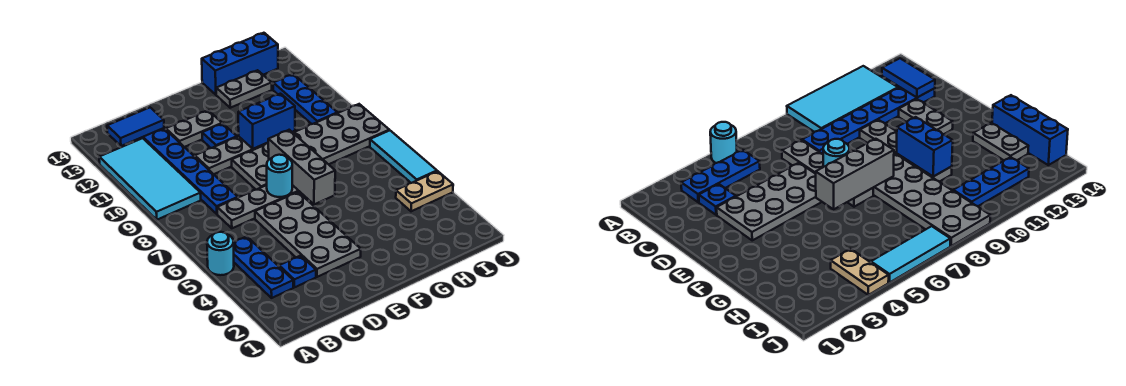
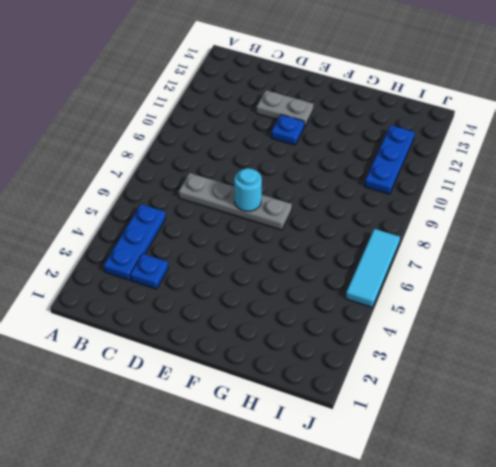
none -> cyan 1x1 round brick [207,232,234,275]
none -> cyan 2x4 tile [99,138,201,220]
none -> blue 1x6 plate [138,128,238,214]

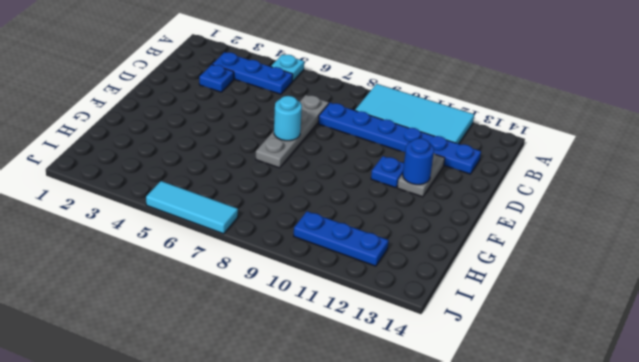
cyan 1x1 plate [271,54,304,81] -> cyan 1x1 round brick [207,232,234,275]
blue 1x1 round brick [403,138,434,185] -> none
none -> grey 2x4 plate [255,192,361,277]
none -> grey 1x4 plate [195,131,295,174]
none -> grey 2x6 plate [232,104,389,190]

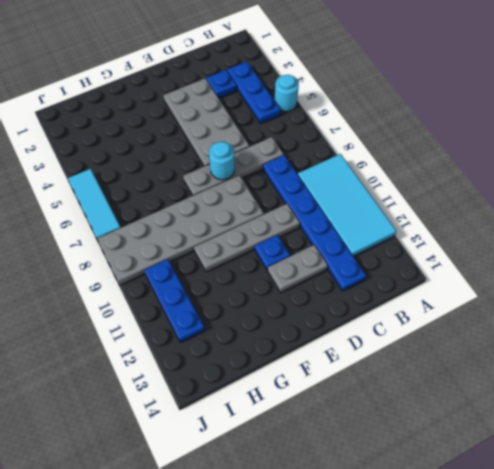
none -> grey 1x2 plate [216,70,272,108]
none -> blue 1x3 brick [202,33,278,95]
none -> tan 1x2 plate [396,171,453,211]

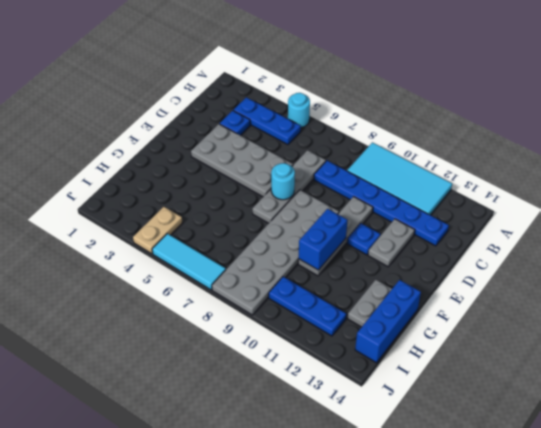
none -> blue 1x2 tile [107,108,164,146]
none -> grey 1x3 brick [268,130,335,204]

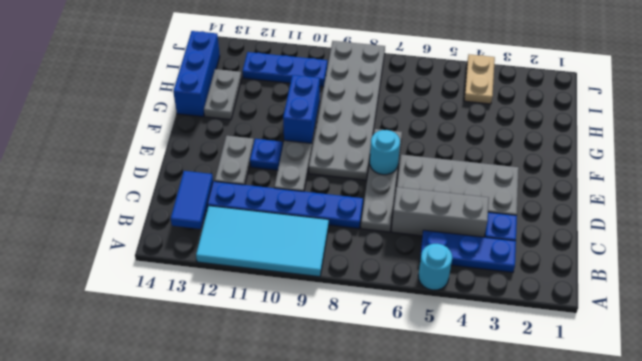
grey 1x3 brick [392,187,489,237] -> grey 1x3 brick moved to [268,130,335,204]
none -> cyan 1x3 tile [370,130,437,183]

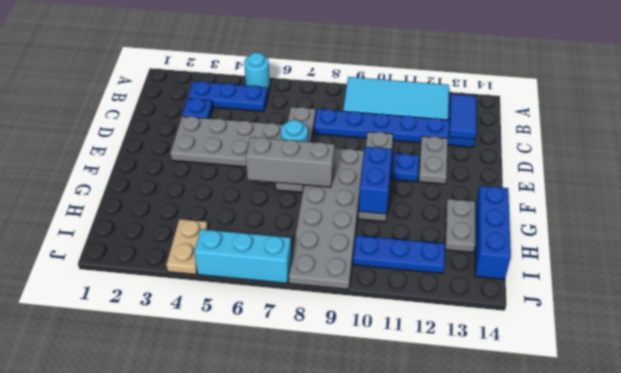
cyan 1x3 brick [194,229,291,283] -> cyan 1x3 tile [370,130,437,183]

